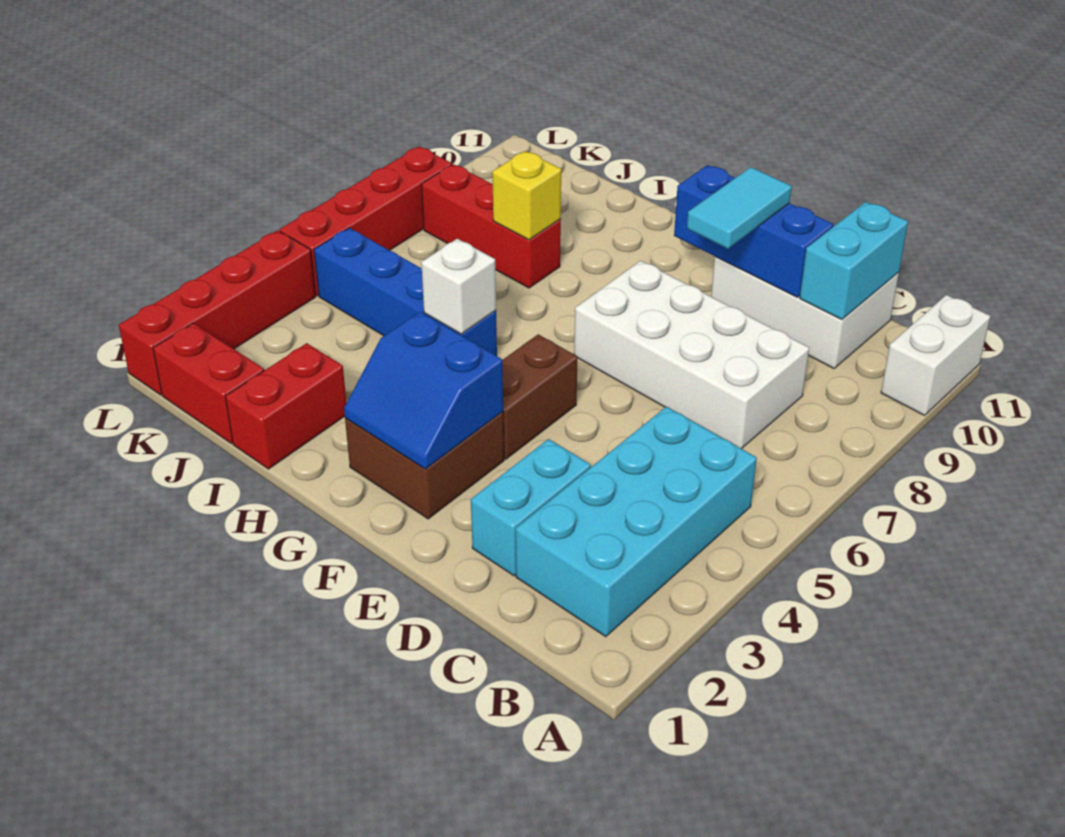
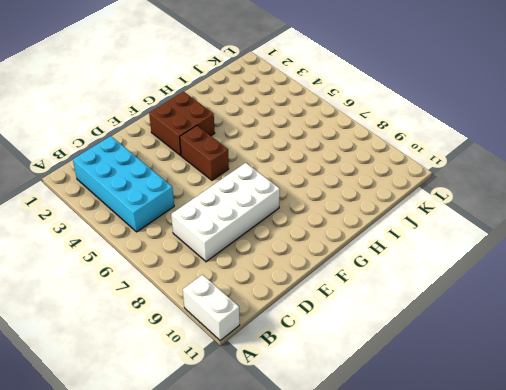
none -> white 2x3 brick [711,257,899,368]
none -> cyan 1x2 brick [471,439,591,576]
none -> blue 1x4 brick [314,228,497,356]

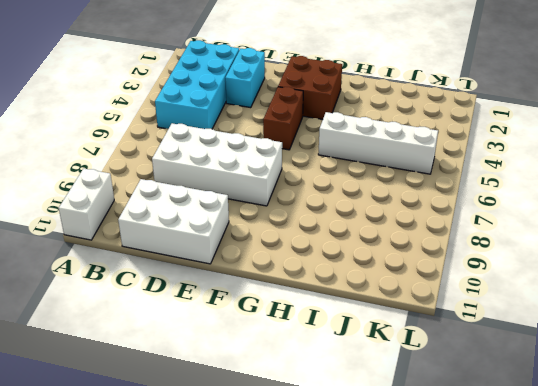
white 1x4 brick [318,112,438,174] -> blue 1x4 brick [314,228,497,356]
none -> red 1x2 brick [225,343,346,469]
none -> red 1x3 brick [422,164,561,288]
none -> red 1x2 brick [153,323,264,444]

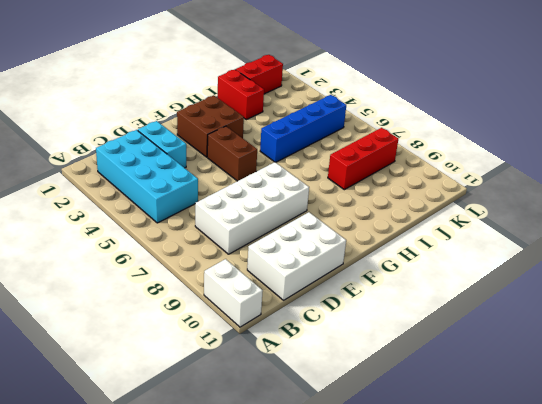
none -> red 1x4 brick [119,230,316,395]
none -> red 1x4 brick [280,146,452,296]
none -> cyan 1x2 brick [800,202,908,320]

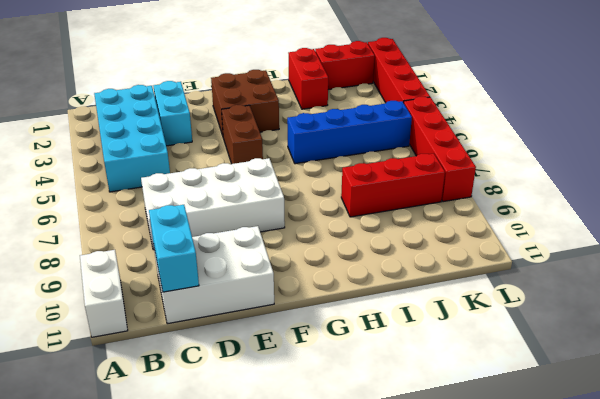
none -> blue 1x3 brick [674,165,833,297]
none -> blue 2x2 slope [344,312,503,469]
none -> white 1x1 brick [421,239,496,334]

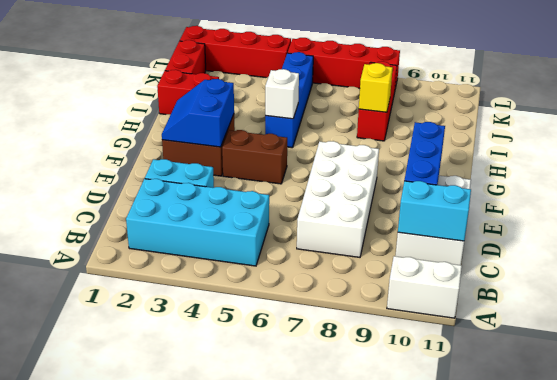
none -> cyan 1x2 tile [687,167,792,249]

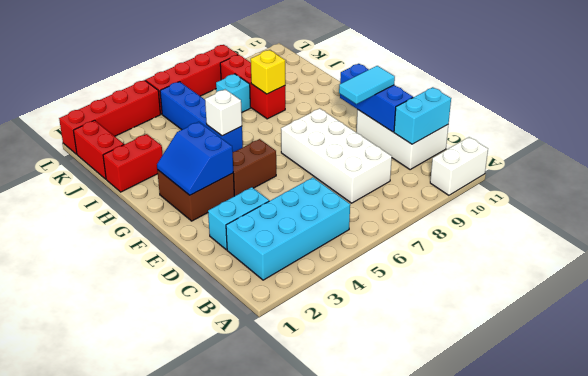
cyan 1x1 brick [216,74,250,112] -> none

